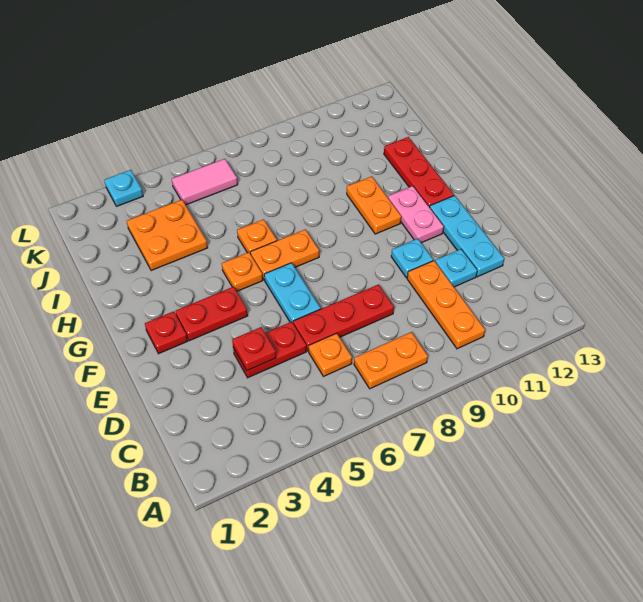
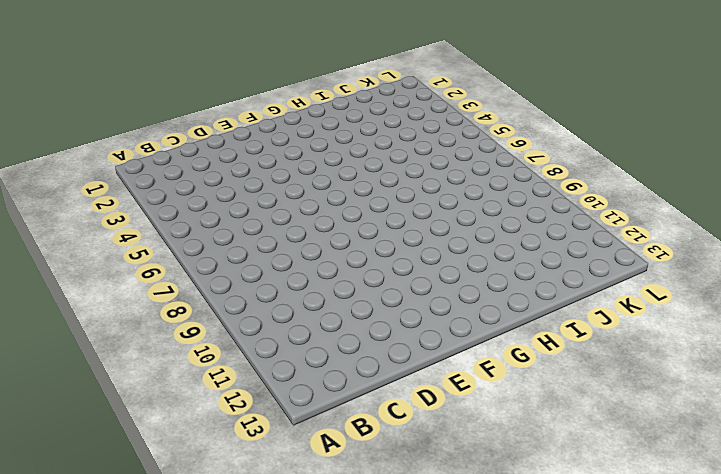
none -> orange 1x2 plate [354,332,428,389]
none -> orange 1x3 plate [407,261,485,349]
none -> orange 1x1 plate [309,333,352,377]

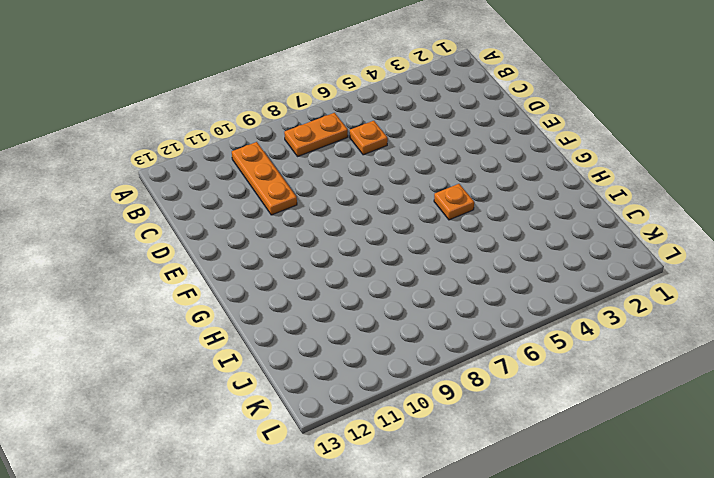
none -> red 1x2 plate [233,322,306,378]
none -> red 1x3 plate [293,284,394,351]
none -> cyan 1x1 plate [435,249,477,287]

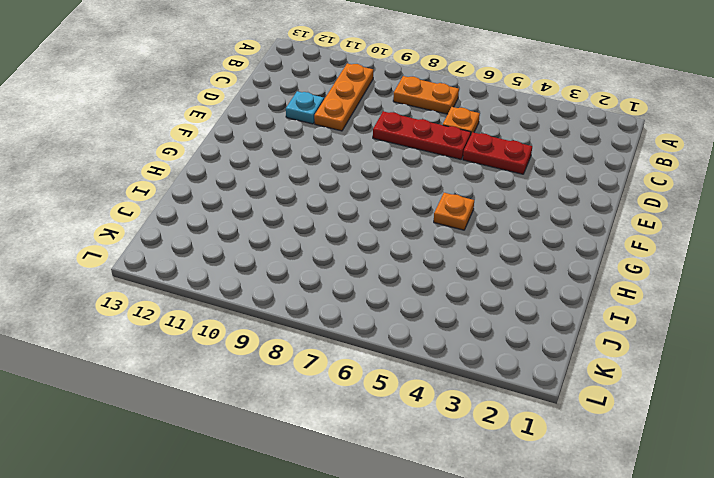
none -> cyan 1x3 plate [430,195,504,277]
none -> cyan 1x2 plate [264,263,321,322]
none -> cyan 1x1 plate [391,239,433,278]

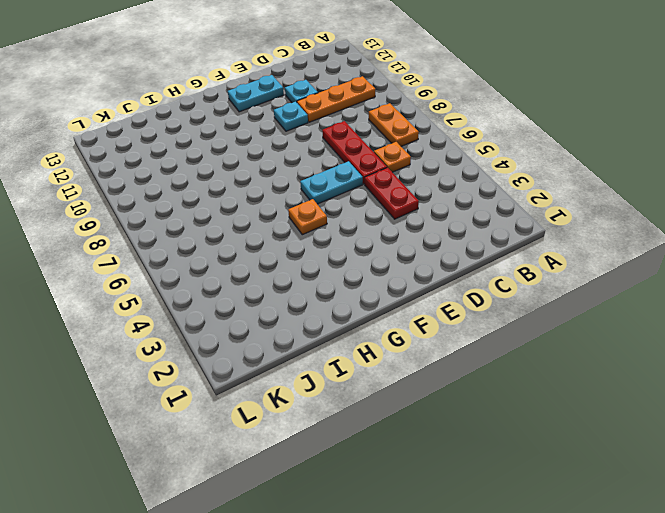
cyan 1x2 plate [228,75,284,112] -> cyan 1x3 plate [430,195,504,277]
none -> red 1x1 plate [145,311,188,354]
none -> red 1x2 plate [176,287,248,341]
none -> pink 1x2 plate [388,186,444,243]

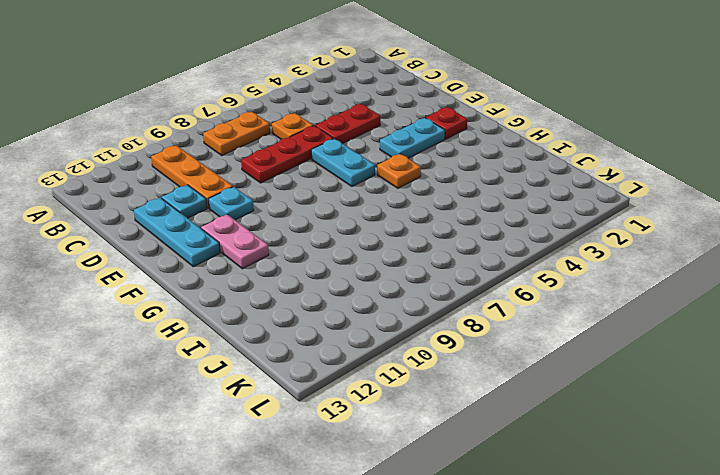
cyan 1x2 plate [380,118,445,158] -> red 1x2 plate [176,287,248,341]
none -> orange 1x2 plate [251,229,319,280]
none -> orange 1x2 plate [347,176,401,234]
none -> red 1x3 plate [384,137,454,207]

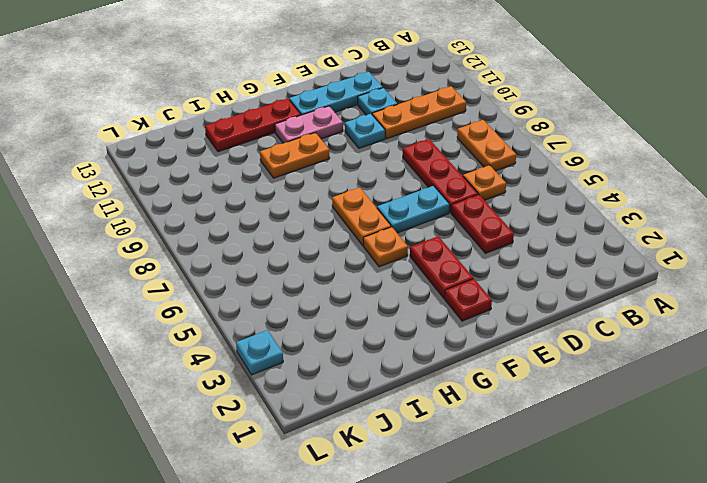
none -> orange 1x1 plate [237,219,277,254]
none -> orange 2x2 plate [127,200,208,271]
none -> pink 1x2 tile [172,159,238,205]

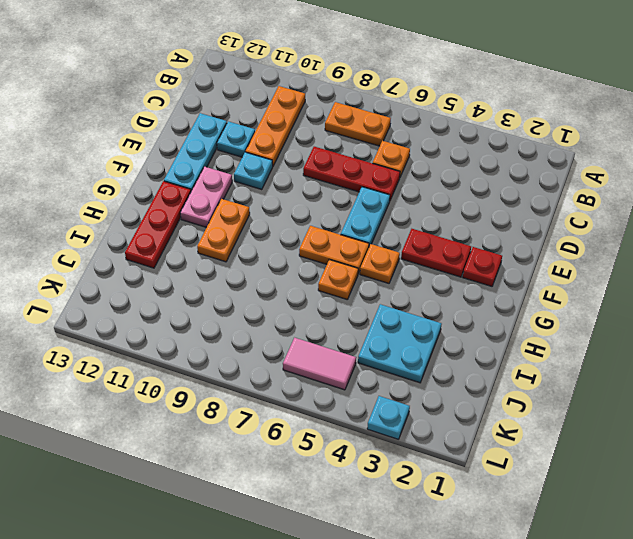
cyan 2x2 plate [358,304,441,383] -> orange 2x2 plate [127,200,208,271]
none -> red 1x2 plate [233,322,306,378]
none -> red 1x1 plate [232,327,276,371]

